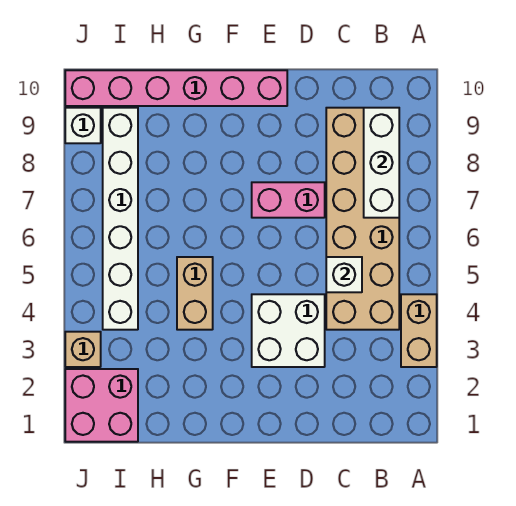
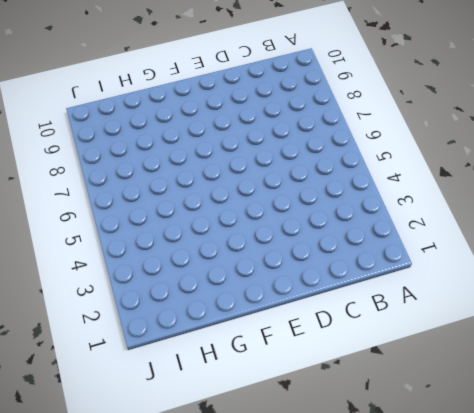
none -> tan 1x2 brick [401,294,437,367]
none -> tan 2x6 brick [326,108,399,330]
none -> white 2x2 brick [252,294,325,367]

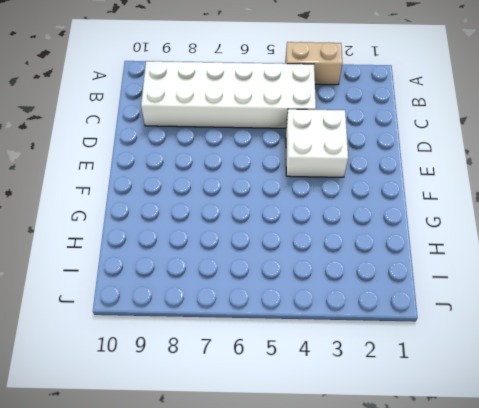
white 2x6 brick [141,61,316,128] -> tan 2x6 brick [326,108,399,330]
none -> pink 1x2 brick [252,182,325,218]
none -> pink 1x6 brick [65,70,287,106]
none -> tan 1x2 brick [177,257,213,330]

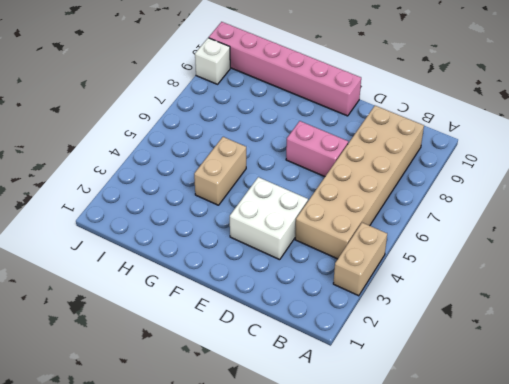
none -> pink 2x2 brick [65,369,138,442]
none -> white 1x6 brick [103,108,138,330]
none -> tan 1x1 brick [65,332,101,367]

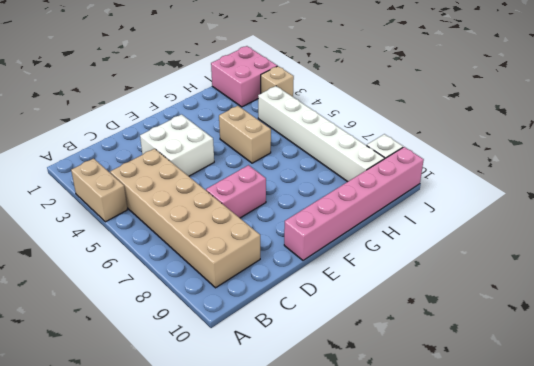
none -> white 1x3 brick [364,108,399,218]
none -> white 1x1 brick [326,257,362,292]

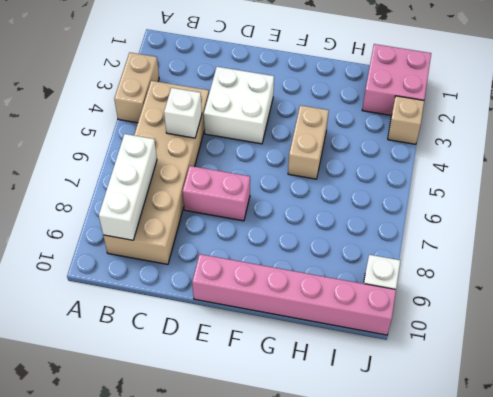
none -> white 1x6 brick [103,108,138,330]

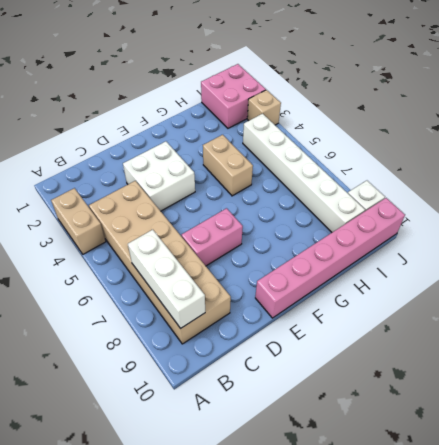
none -> white 1x1 brick [326,257,362,292]

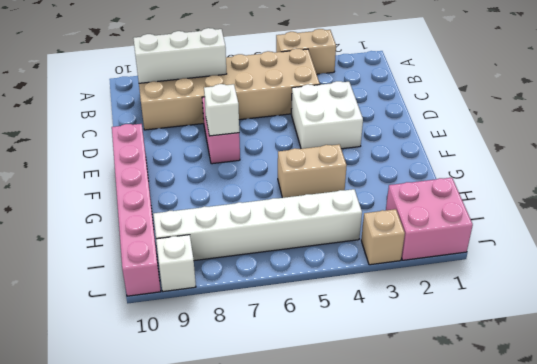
white 1x1 brick [204,84,239,136] -> white 1x1 brick moved to [326,257,362,292]

